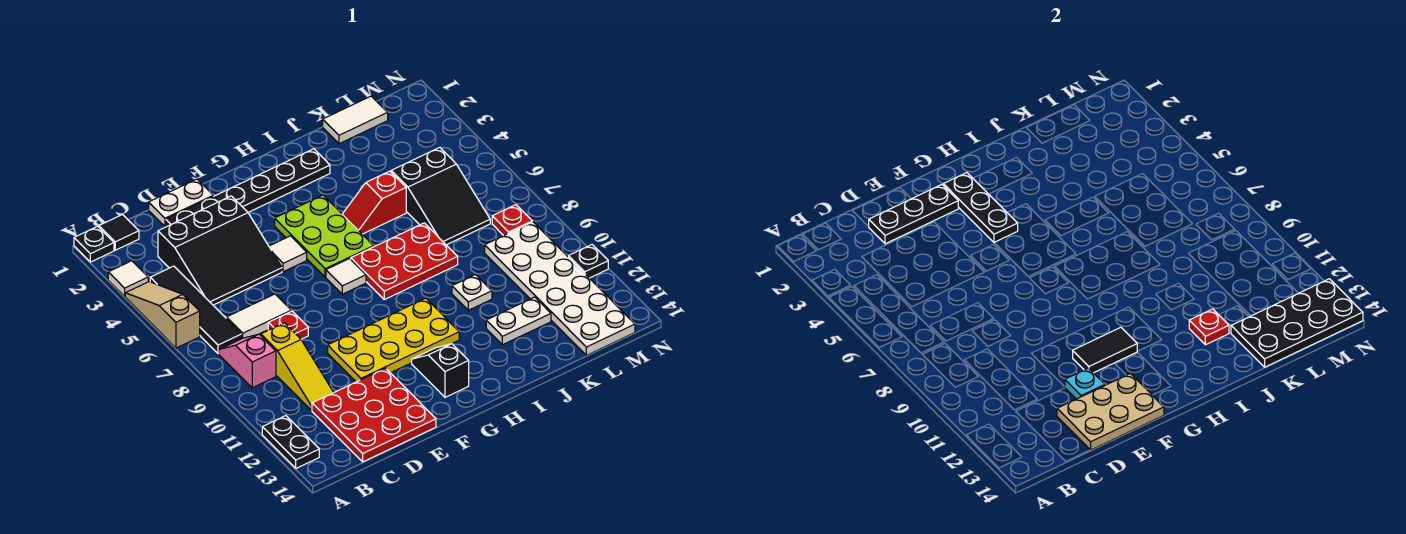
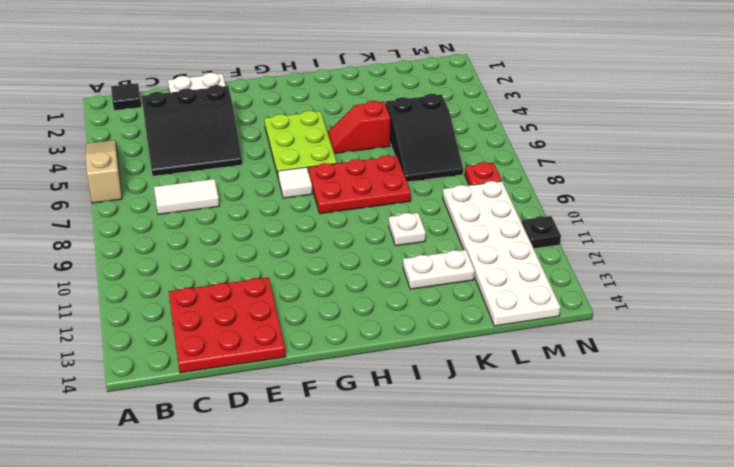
none -> black 1x1 plate [74,226,114,262]
none -> white 1x1 tile [108,261,148,296]
none -> black 1x2 plate [262,416,319,468]
none -> black 1x4 tile [150,266,242,353]

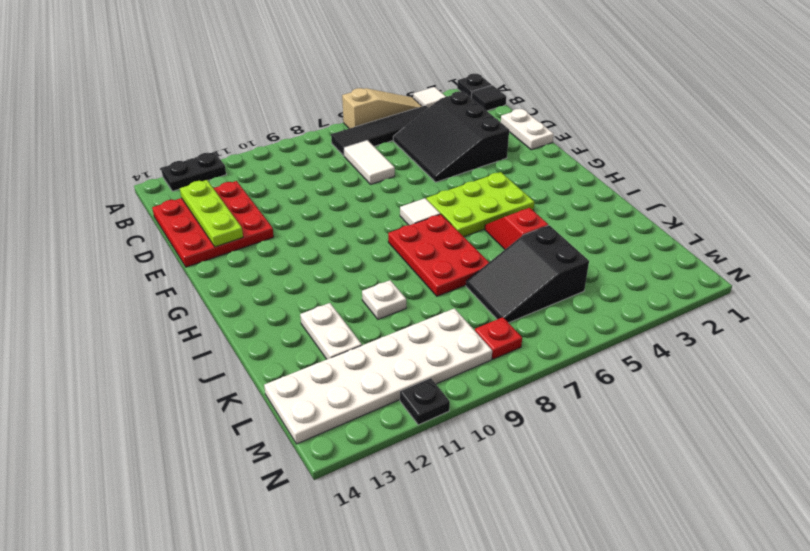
lime 1x3 plate [180,180,243,247] -> tan 2x3 plate [1057,374,1164,450]
none -> pink 1x2 slope [219,334,276,388]
none -> yellow 1x3 slope [261,323,334,410]
none -> black 1x6 plate [166,149,330,227]
none -> red 1x1 plate [268,311,308,339]

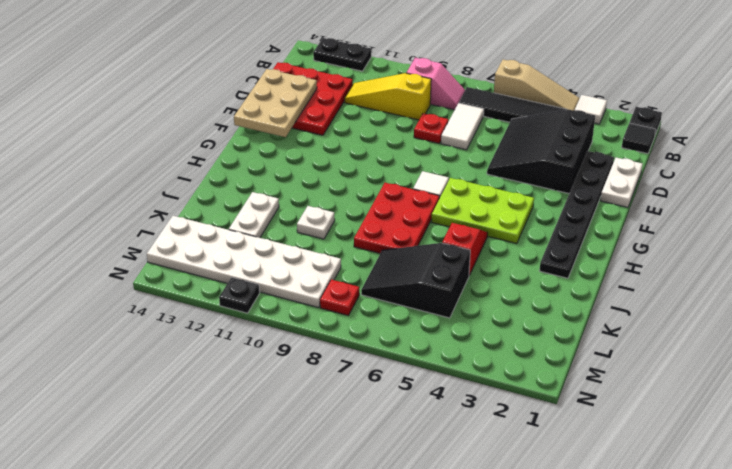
none -> yellow 2x4 plate [328,298,459,382]
none -> white 1x1 tile [269,236,307,272]
none -> black 1x2 slope [412,344,469,397]
none -> white 1x2 tile [323,96,388,144]

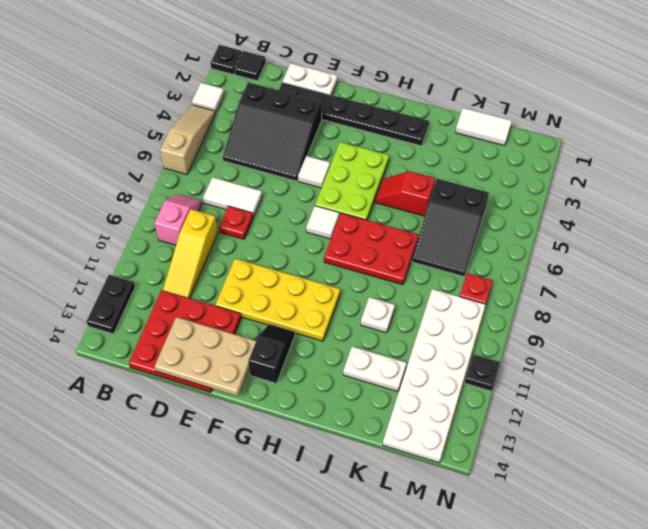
none -> black 1x4 tile [150,266,242,353]
none -> black 1x3 plate [869,185,958,244]
none -> cyan 1x1 plate [1065,368,1105,399]
none -> black 1x2 tile [1073,327,1137,373]

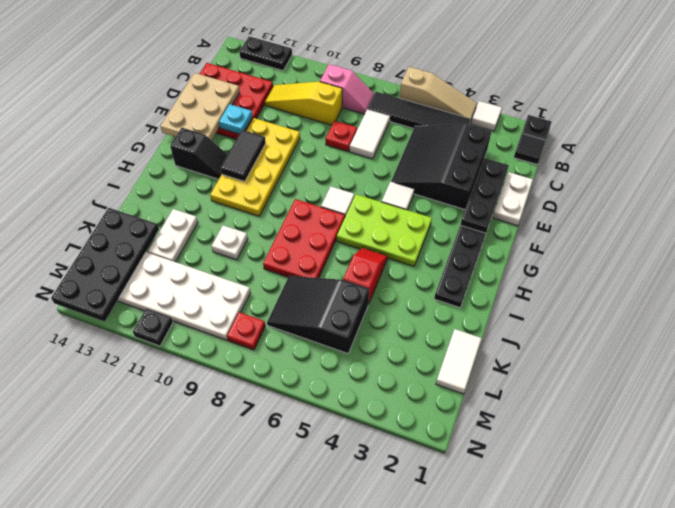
none -> black 1x3 plate [943,173,1018,243]
none -> red 1x1 plate [1189,309,1229,345]

